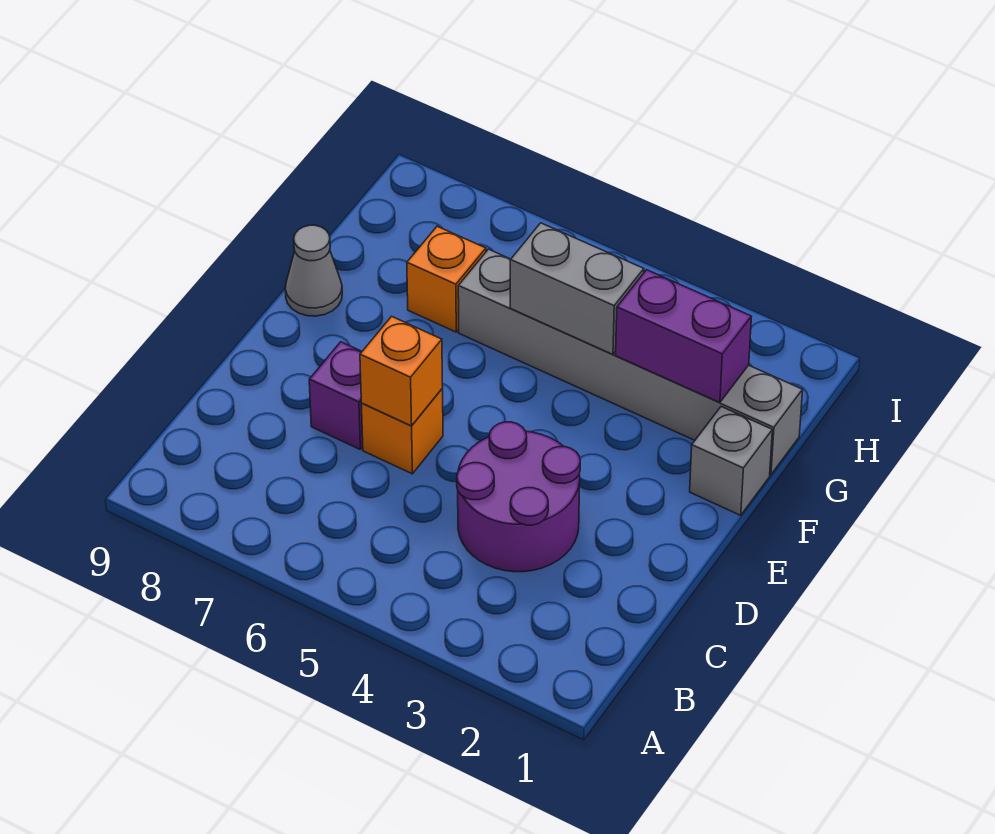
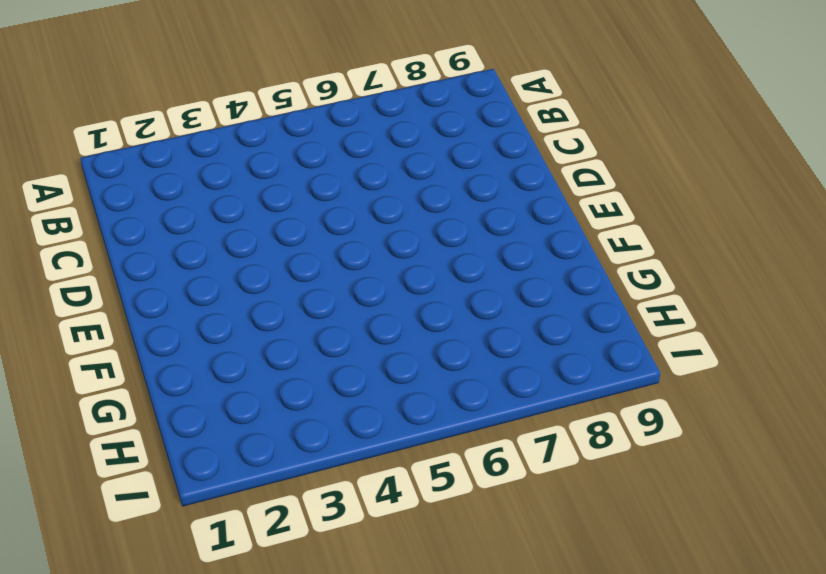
none -> purple 2x2 round brick [457,422,580,572]
none -> orange 1x1 brick [362,389,443,474]

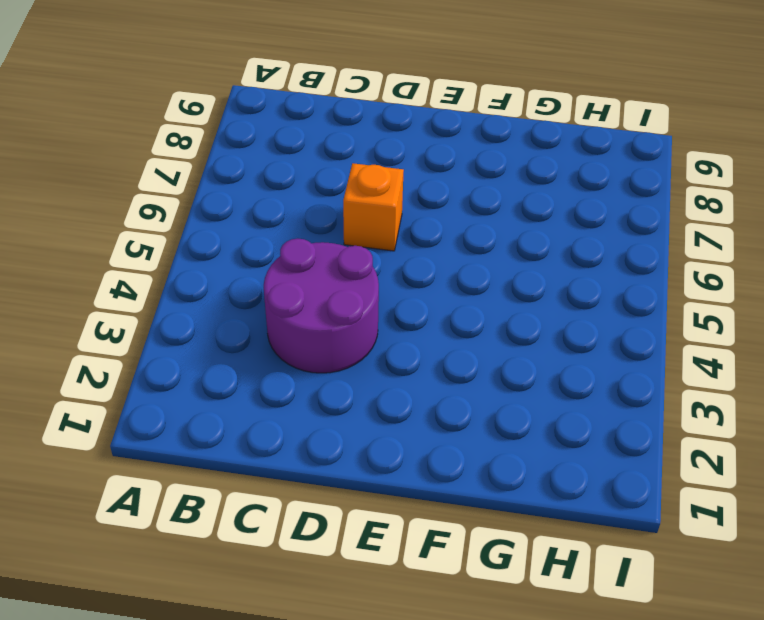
none -> purple 1x1 brick [309,342,363,449]
none -> grey 1x1 brick [690,407,772,515]

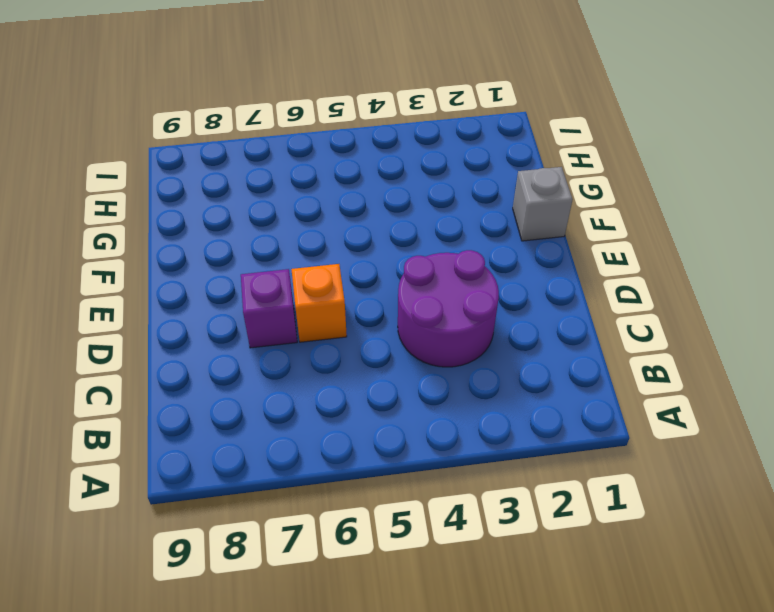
none -> grey 1x1 cone [285,225,342,316]
none -> grey 1x6 brick [458,249,803,475]

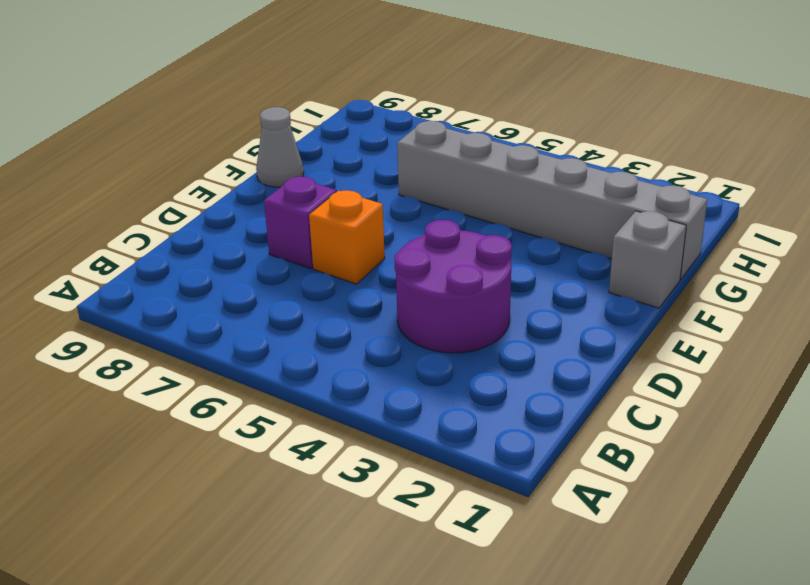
none -> orange 1x1 brick [407,226,486,332]
none -> orange 1x1 brick [360,316,443,426]

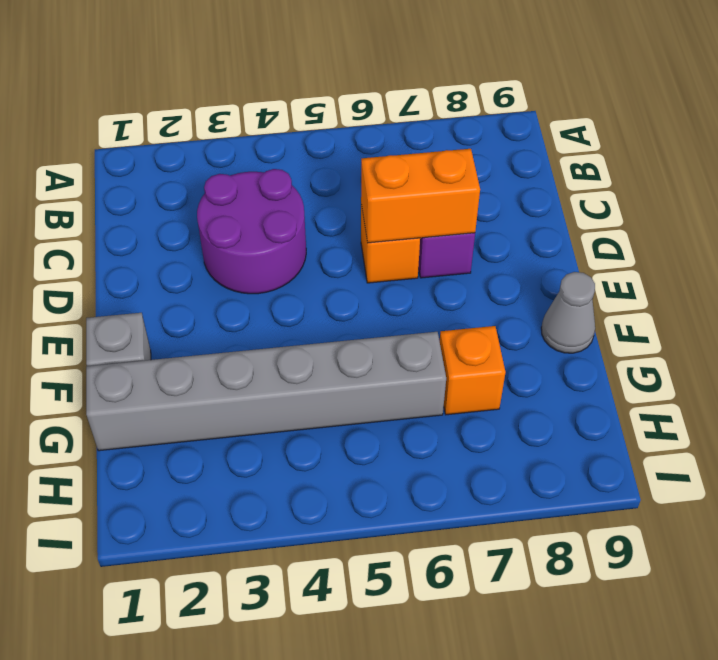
orange 1x2 brick [361,149,480,243] -> orange 1x1 brick [360,316,443,426]
none -> purple 1x2 brick [616,270,751,403]
none -> grey 1x2 brick [510,223,644,354]

